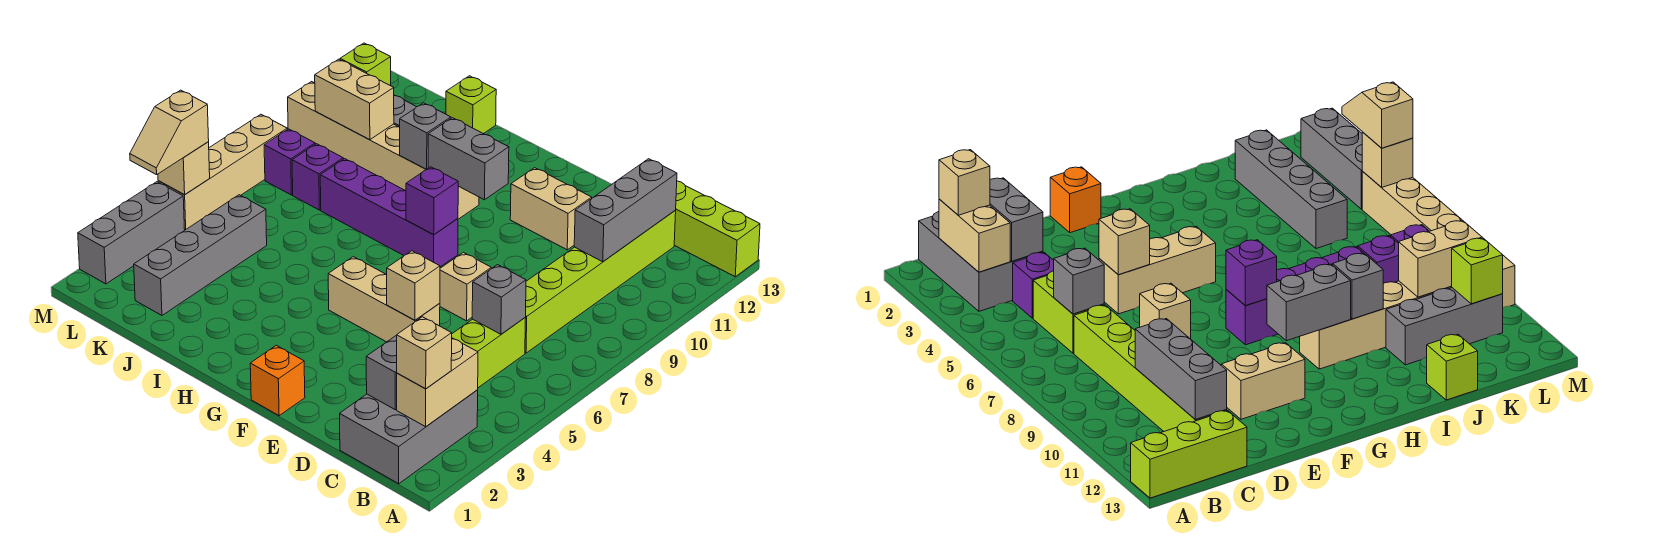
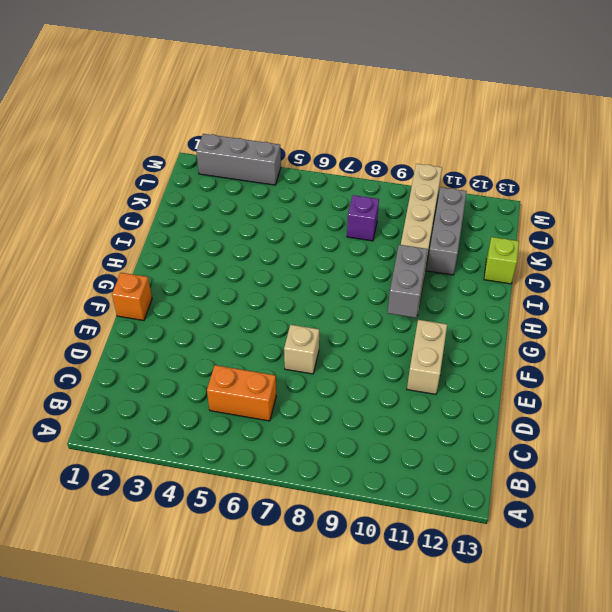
orange 1x2 brick [207,365,276,421] -> lime 1x2 brick [452,318,526,388]
none -> lime 1x3 brick [674,181,760,277]
none -> grey 2x3 brick [340,390,478,484]
none -> purple 1x1 brick [1013,252,1054,318]
none -> lime 1x6 brick [525,211,676,353]

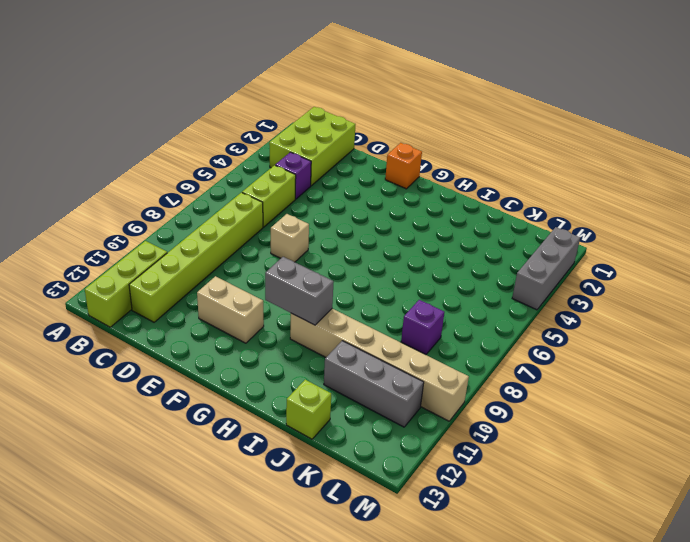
lime 2x3 brick [269,107,356,186] -> grey 2x3 brick [340,390,478,484]
lime 1x3 brick [85,241,167,327] -> lime 1x3 brick turned to [674,181,760,277]
none -> tan 1x3 brick [328,257,440,342]
none -> purple 1x4 brick [320,159,458,267]
none -> grey 1x4 brick [134,195,267,315]
none -> purple 1x1 brick [264,129,315,195]

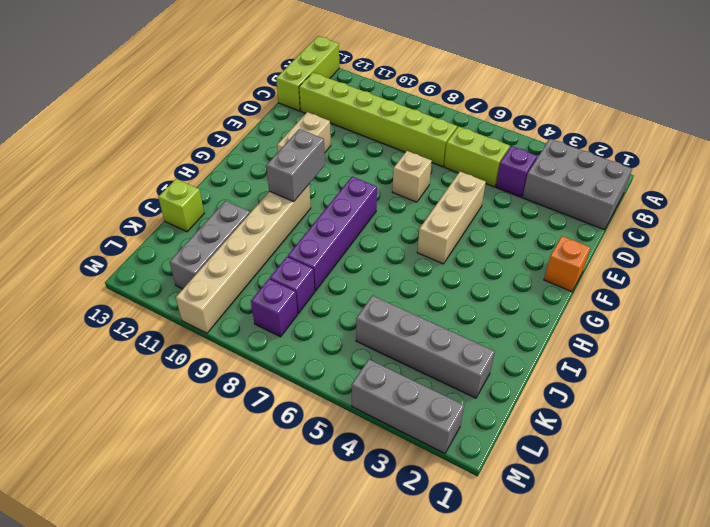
none -> tan 1x4 brick [158,114,287,230]
none -> tan 1x2 brick [397,338,478,427]
none -> grey 1x2 brick [366,335,397,410]
none -> grey 1x1 brick [472,265,526,334]

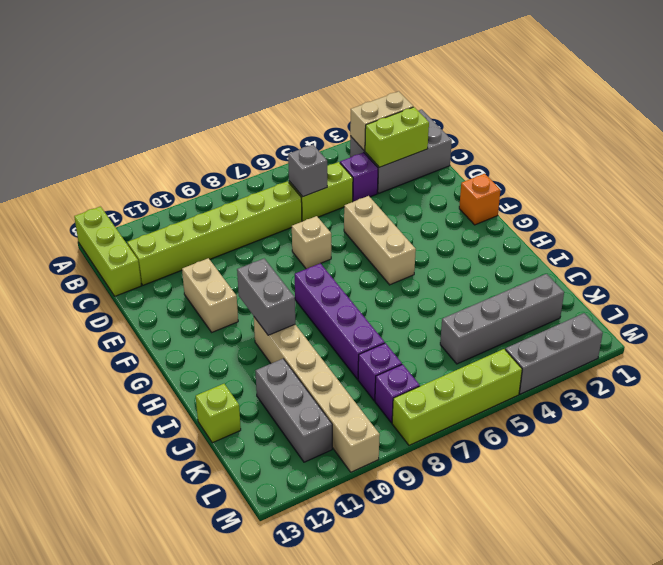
lime 1x2 brick [365,107,429,167] -> grey 1x2 brick [366,335,397,410]
lime 1x4 brick [392,349,522,445] -> tan 1x4 brick [158,114,287,230]
none -> grey 1x3 brick [574,159,677,262]
none -> tan 1x1 brick [387,251,440,320]
none -> purple 1x1 brick [406,167,458,235]
none -> grey 1x1 brick [400,103,451,169]

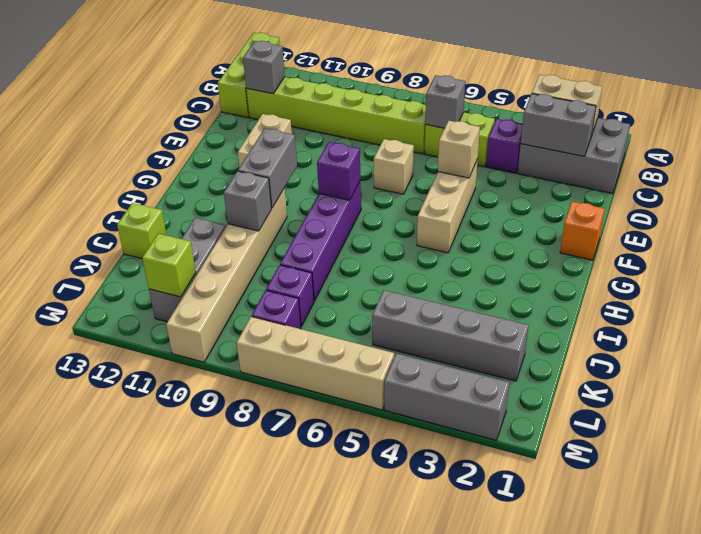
grey 1x1 brick [243,41,285,94] -> grey 1x3 brick [574,159,677,262]
none -> tan 1x2 brick [315,59,394,140]
none -> tan 1x1 brick [158,142,210,195]
none -> tan 1x1 brick [397,317,452,389]
none -> tan 1x2 slope [130,90,209,175]

